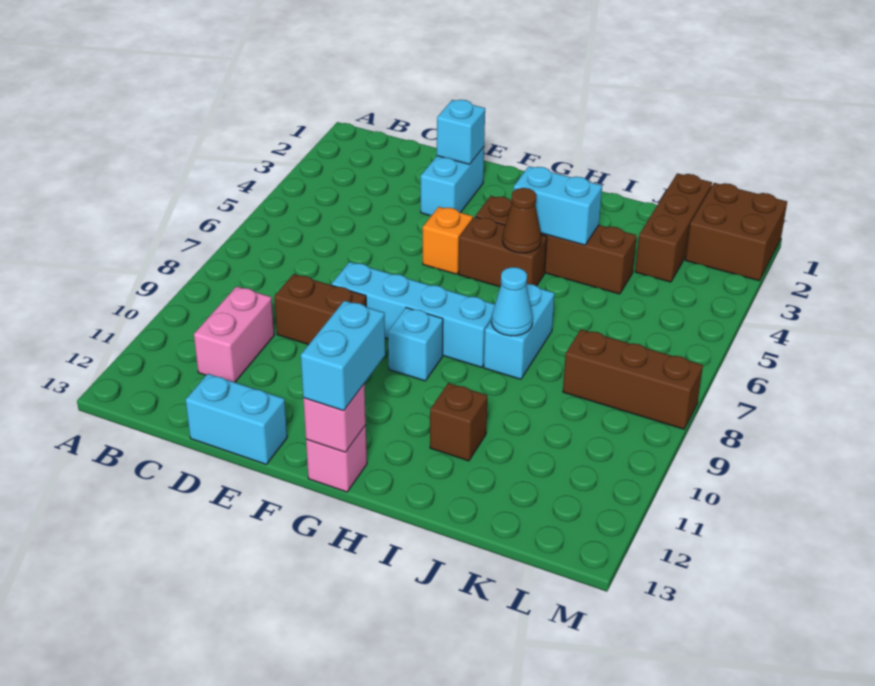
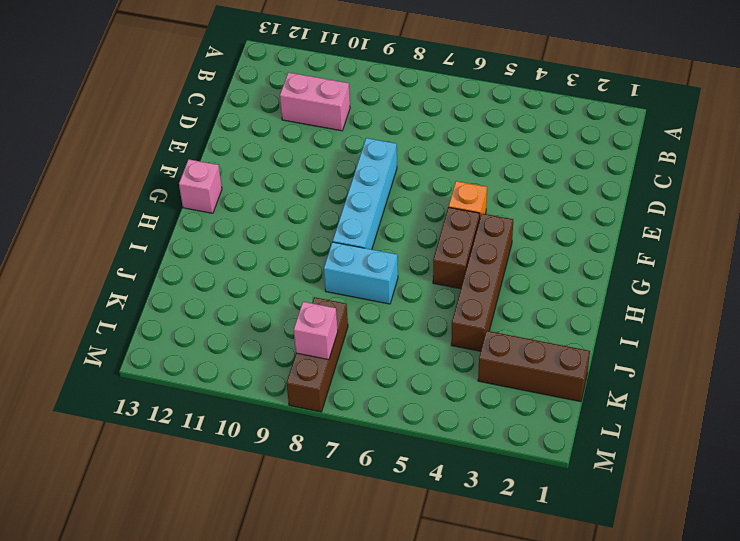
pink 1x1 brick [294,302,338,360] -> pink 1x1 brick moved to [303,384,366,452]
none -> brown 1x2 brick [274,274,366,345]
none -> cyan 1x2 brick [186,374,287,464]
none -> cyan 1x2 brick [421,147,484,216]

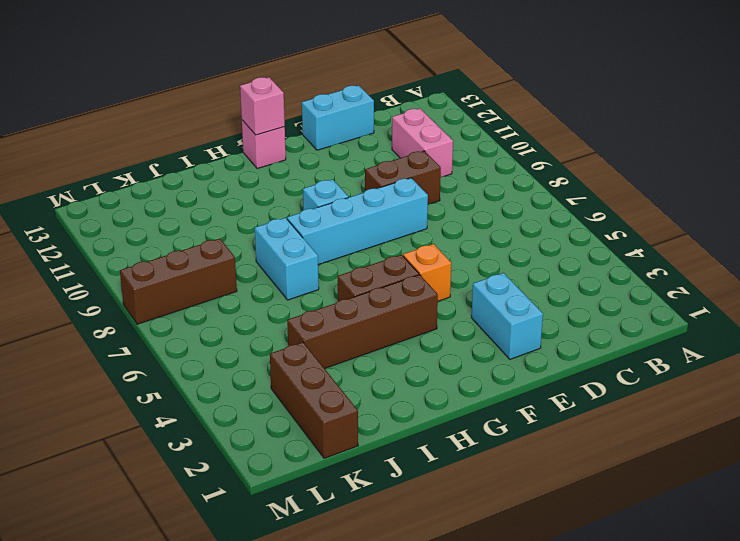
none -> brown 1x1 brick [430,383,487,461]
none -> brown 2x2 brick [686,183,787,281]
none -> cyan 1x1 brick [437,100,485,164]

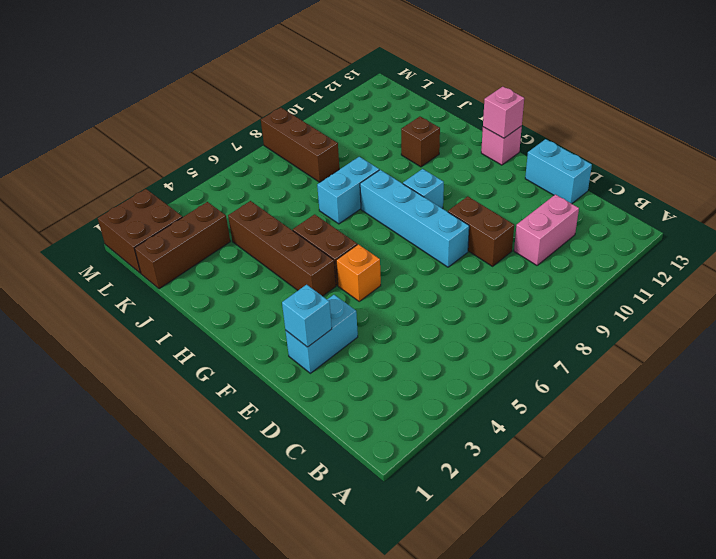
none -> cyan 1x2 brick [514,166,602,245]
none -> brown 1x1 cone [503,188,541,253]
none -> cyan 1x1 cone [492,267,533,336]

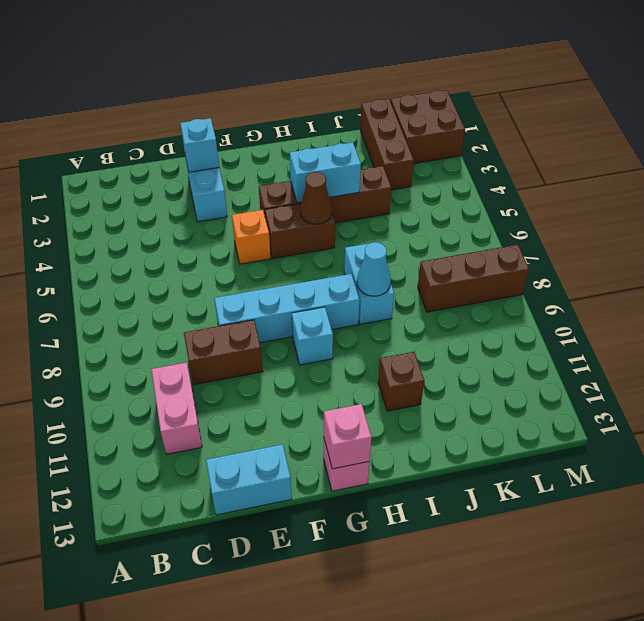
none -> cyan 1x2 brick [301,301,385,411]

